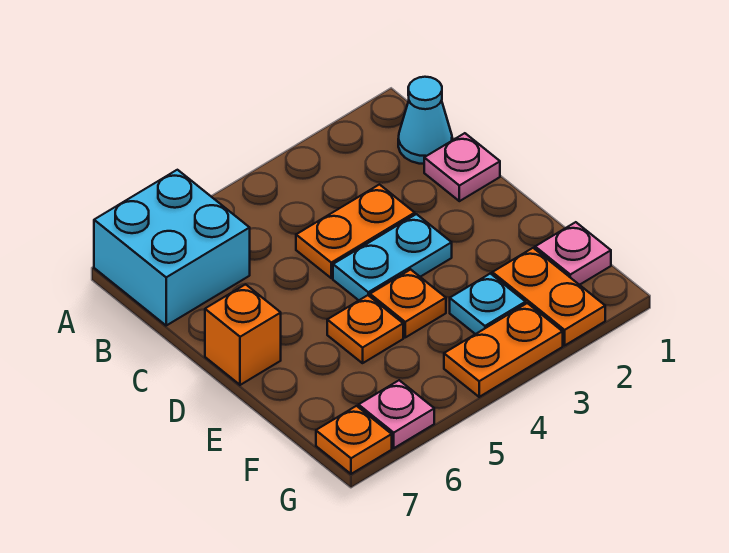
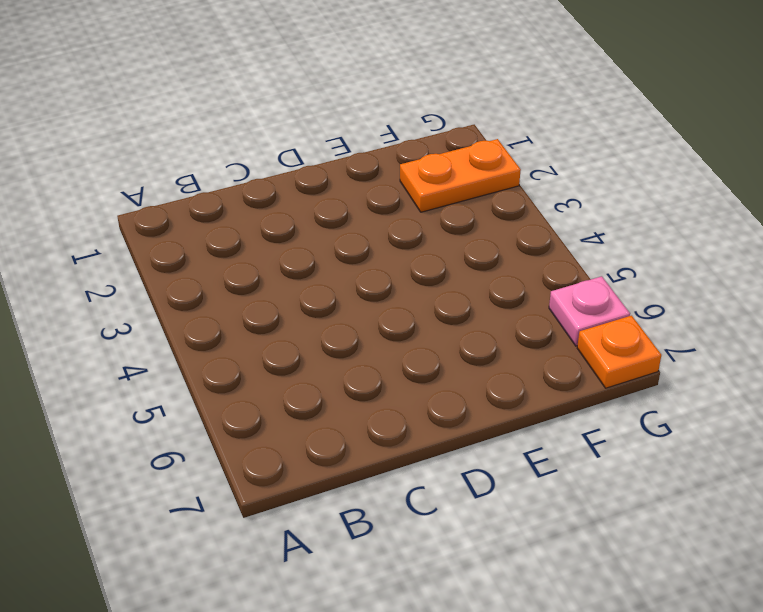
none -> cyan 2x2 brick [94,170,250,325]
none -> cyan 1x1 cone [398,77,452,164]
none -> pink 1x1 plate [424,133,500,201]

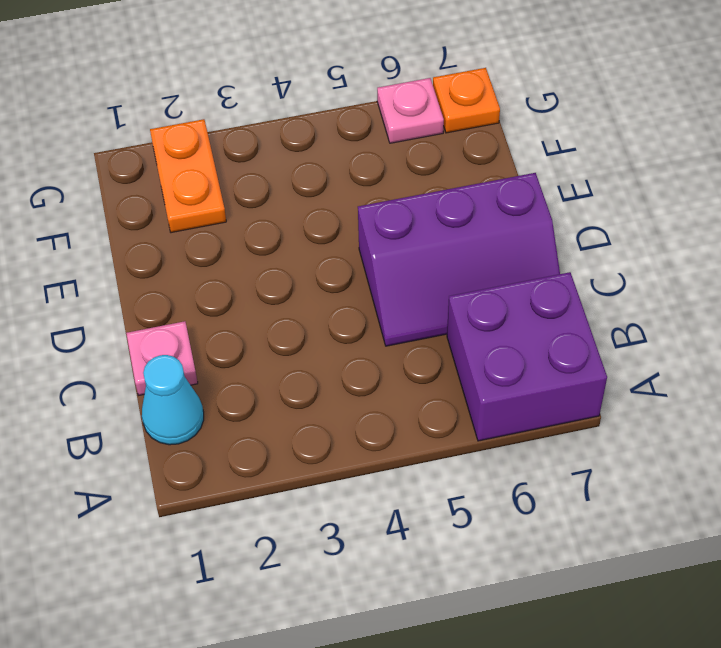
purple 2x2 brick [447,272,607,441] -> cyan 2x2 brick [94,170,250,325]
purple 2x3 slope [358,173,560,346] -> orange 1x1 brick [205,284,281,385]
none -> orange 1x2 plate [296,185,415,278]
none -> cyan 1x2 plate [333,214,452,300]
none -> orange 1x1 plate [370,269,446,337]

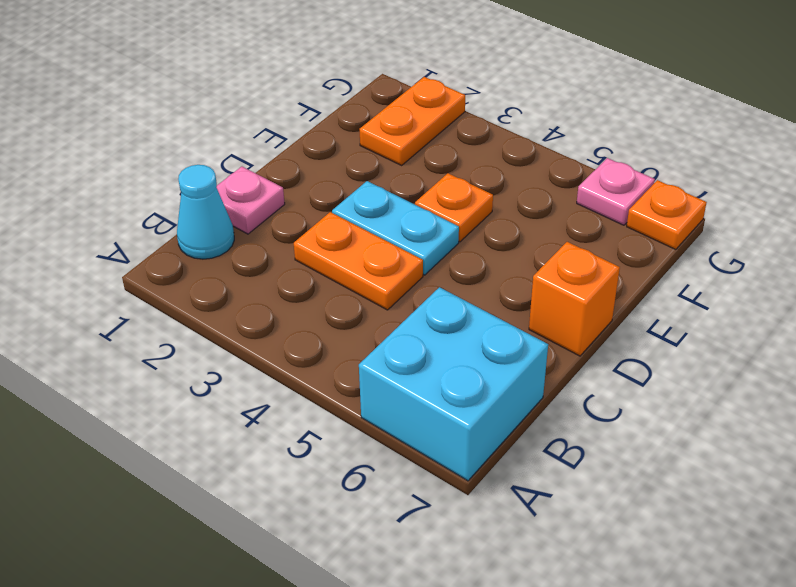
none -> orange 1x1 plate [327,295,403,363]
none -> pink 1x1 plate [535,222,611,285]
none -> cyan 1x1 plate [450,273,526,334]

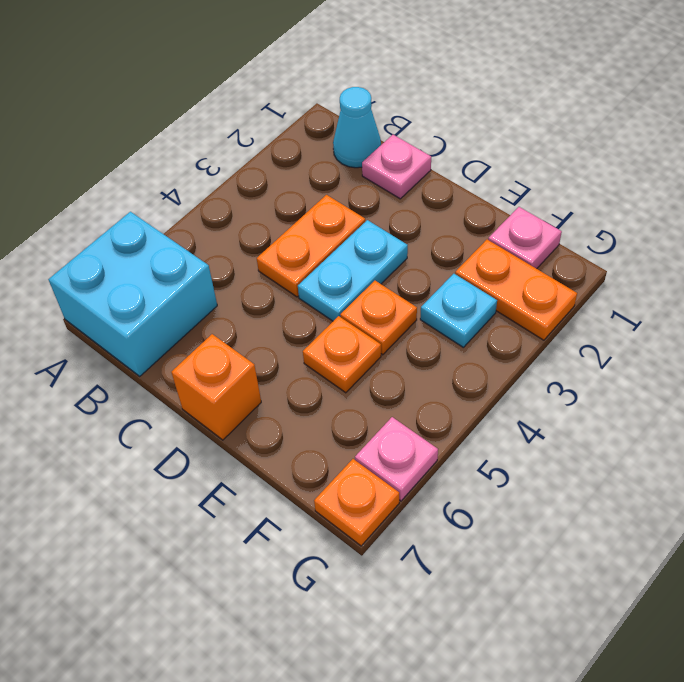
none -> orange 1x2 plate [444,303,563,397]

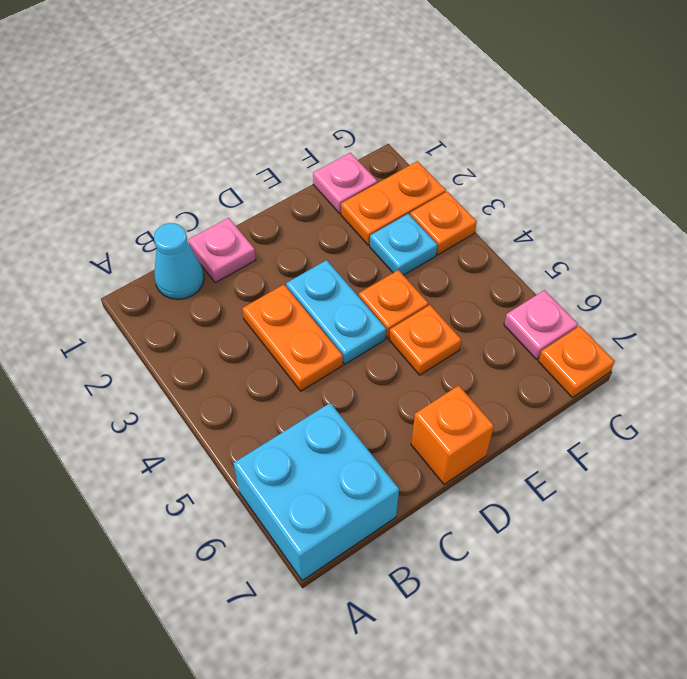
orange 1x1 plate [410,191,477,255] -> orange 1x2 plate [444,303,563,397]

